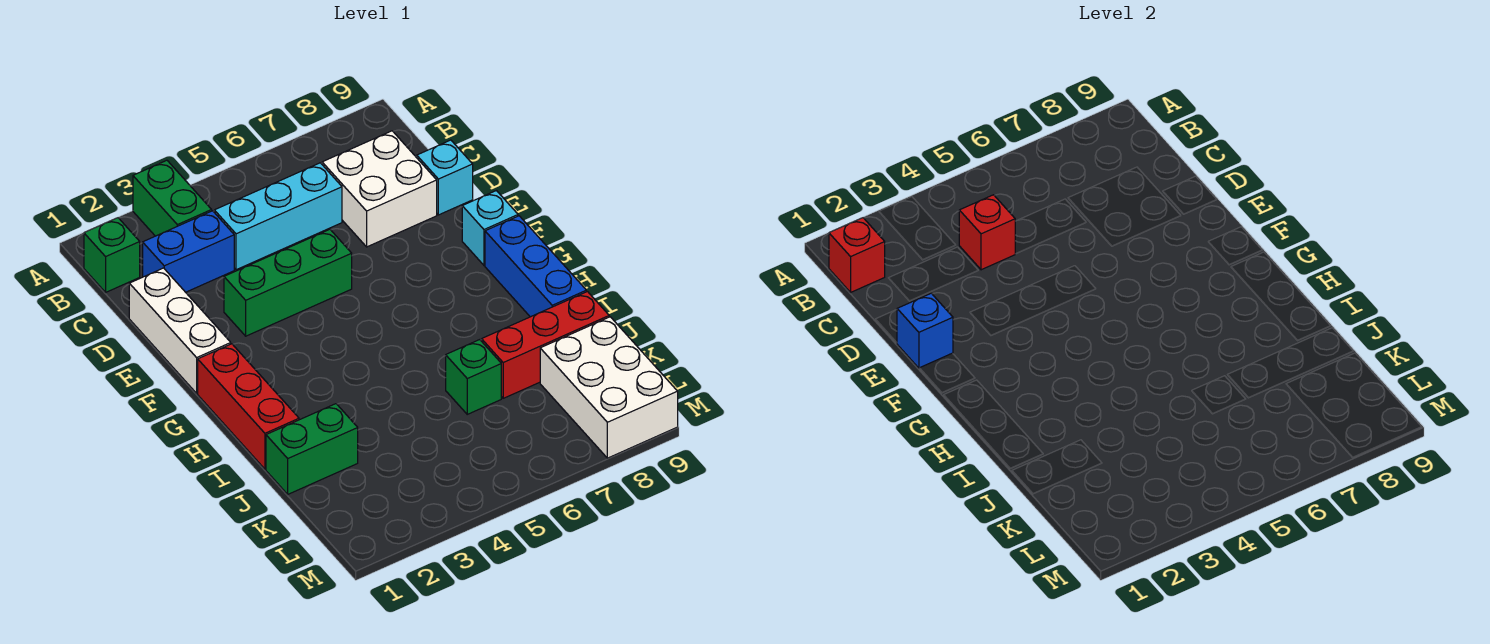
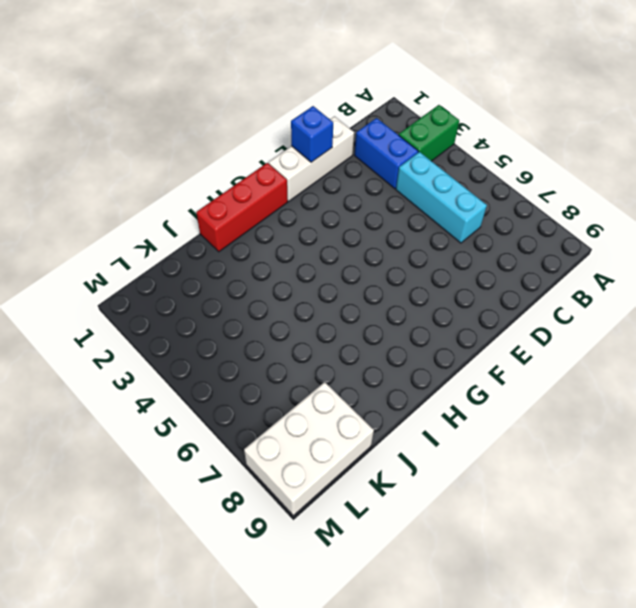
none -> green 1x1 brick [84,218,140,292]
none -> white 2x2 brick [322,131,437,247]
none -> cyan 1x1 brick [417,140,473,215]

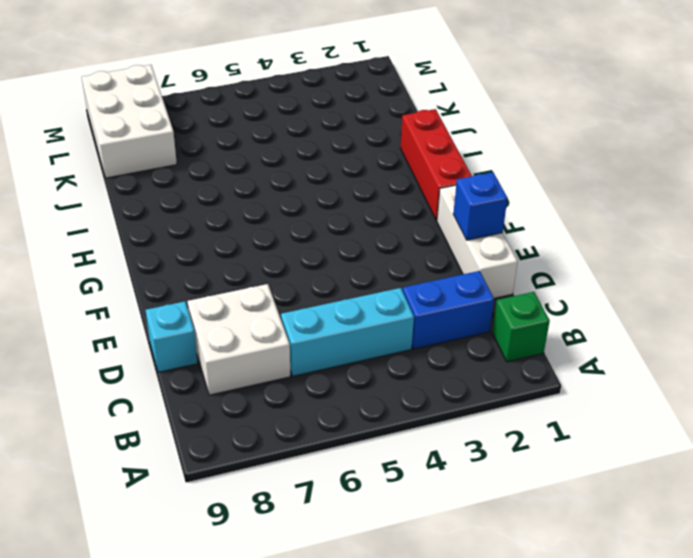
none -> green 1x2 brick [133,160,212,236]
none -> green 1x3 brick [224,229,352,336]
none -> cyan 1x1 brick [462,191,518,265]

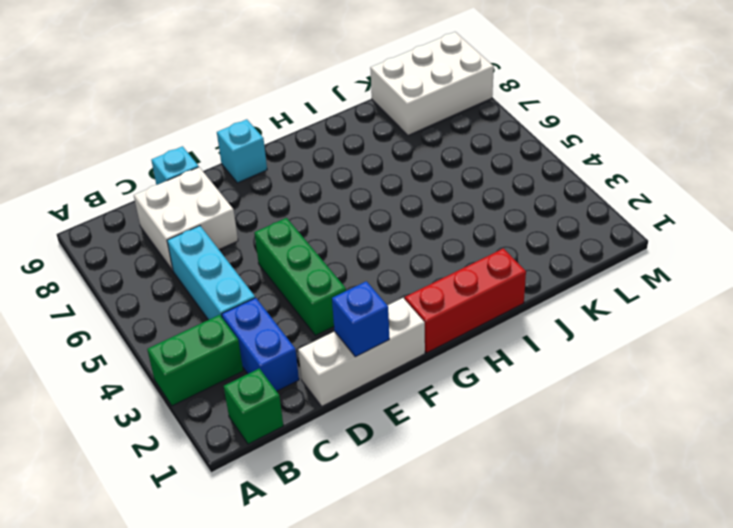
none -> blue 1x3 brick [485,216,586,317]
none -> green 1x2 brick [266,404,358,494]
none -> green 1x1 brick [446,340,501,414]

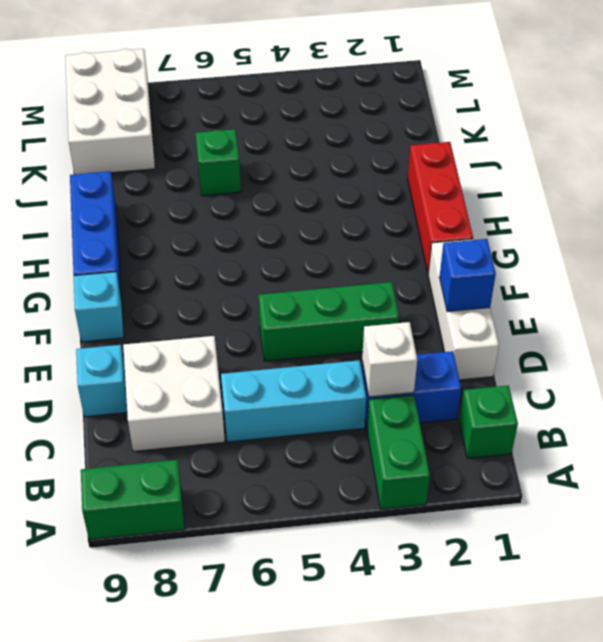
green 1x2 brick [81,460,185,540] -> green 1x2 brick moved to [266,404,358,494]
white 1x1 brick [362,322,417,397] -> none
none -> red 1x3 brick [482,292,609,398]
none -> red 1x1 brick [829,218,885,292]
none -> red 1x1 brick [959,195,1015,270]

